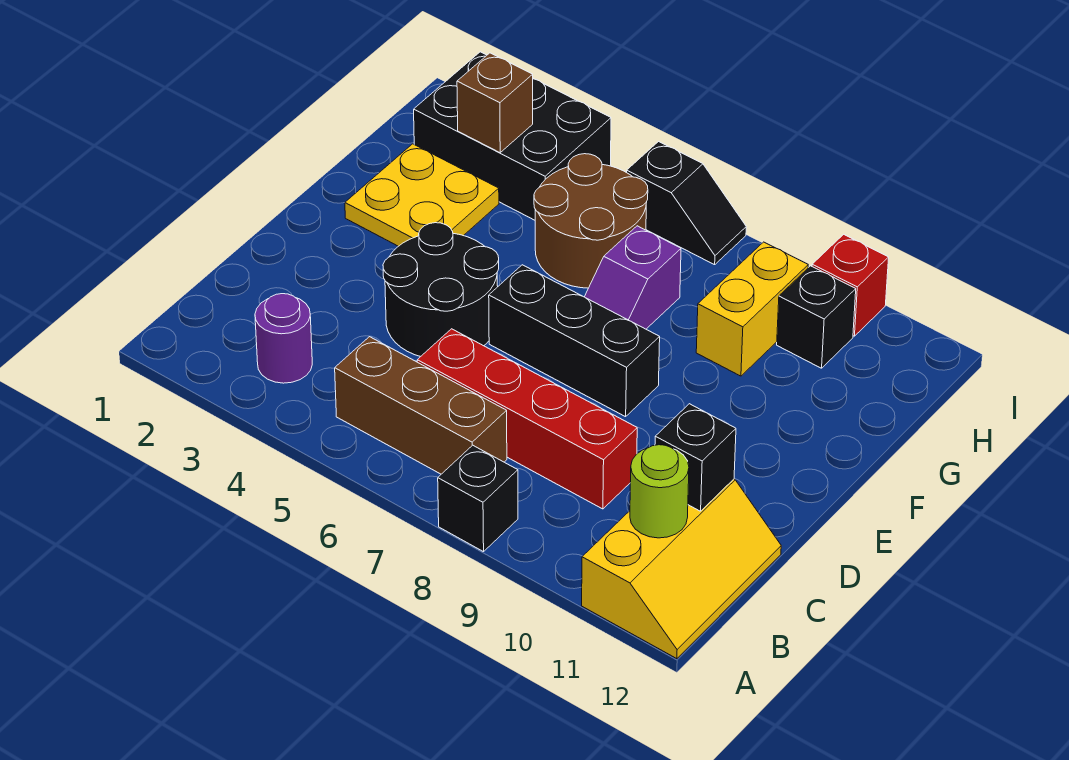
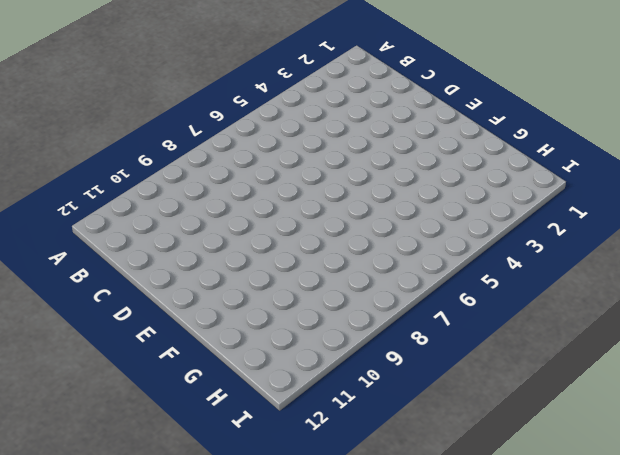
none -> black 1x1 brick [438,445,518,552]
none -> yellow 2x3 slope [582,479,781,659]
none -> purple 1x1 round brick [255,294,312,383]

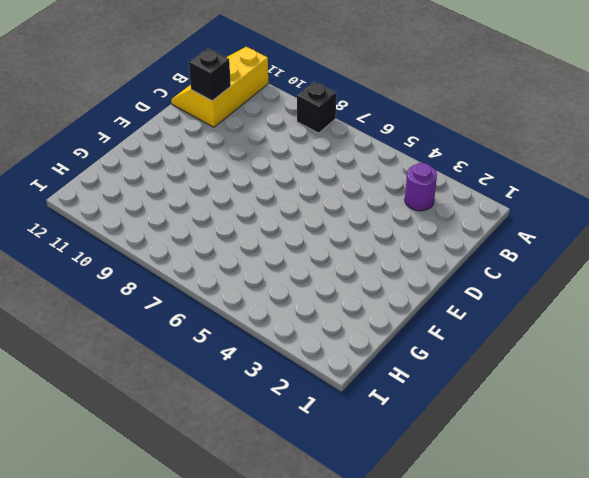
none -> brown 1x3 brick [335,337,507,474]
none -> red 1x4 brick [417,329,637,509]
none -> black 2x2 round brick [383,223,499,357]

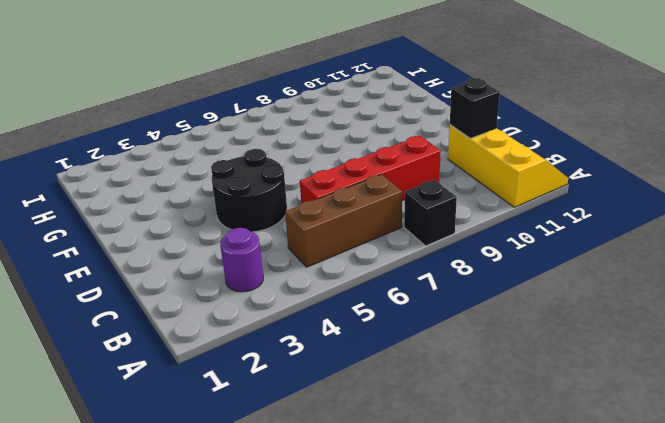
none -> black 1x3 brick [489,265,660,417]
none -> yellow 2x2 plate [345,144,499,246]
none -> purple 1x2 slope [585,226,681,329]

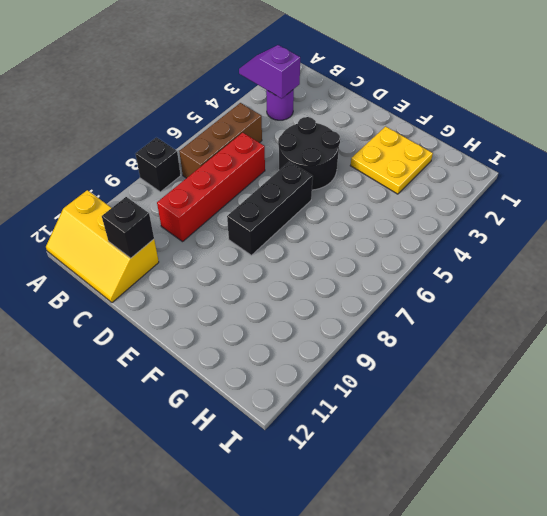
purple 1x2 slope [239,45,300,98] -> purple 1x2 slope moved to [585,226,681,329]
none -> brown 2x2 round brick [534,154,648,288]
none -> yellow 1x2 brick [696,242,808,376]
none -> black 2x3 brick [414,52,611,220]

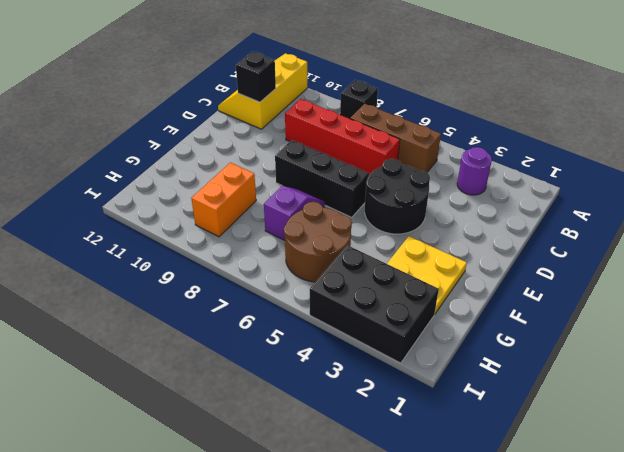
orange 1x2 brick [191,163,256,237] -> yellow 1x2 brick [696,242,808,376]
none -> black 1x1 brick [777,266,856,368]
none -> black 1x2 slope [627,142,746,265]
none -> red 1x1 brick [812,234,889,336]

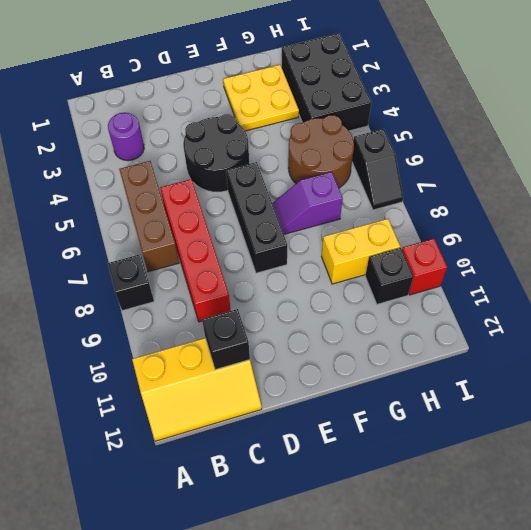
none -> lime 1x1 round brick [630,445,689,538]
none -> brown 1x1 brick [457,53,533,153]

